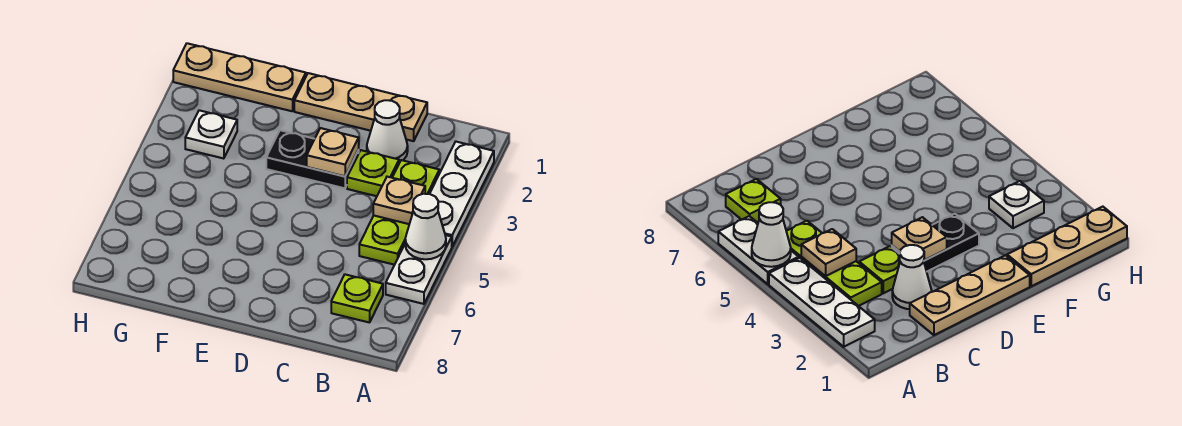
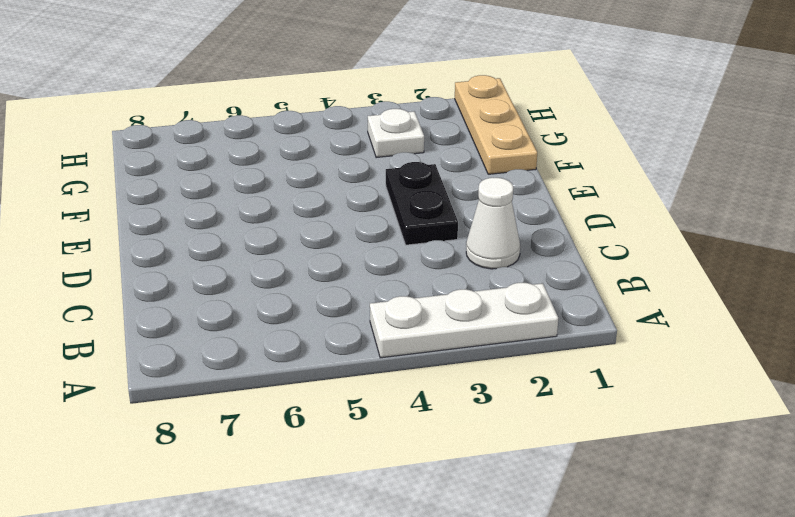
none -> white 1x2 plate [386,235,452,304]
none -> lime 1x3 plate [359,160,439,265]
none -> lime 1x1 plate [331,274,383,323]

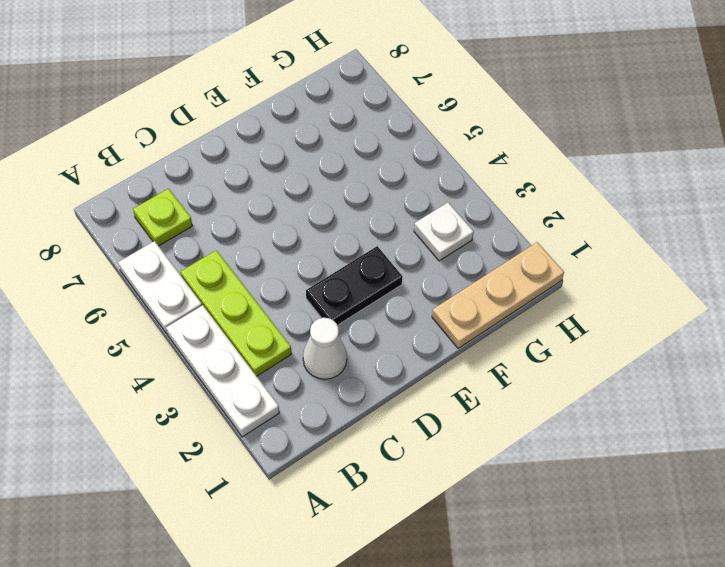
none -> tan 1x3 plate [294,73,427,141]
none -> lime 1x1 plate [347,150,399,196]
none -> white 1x1 cone [405,194,446,259]

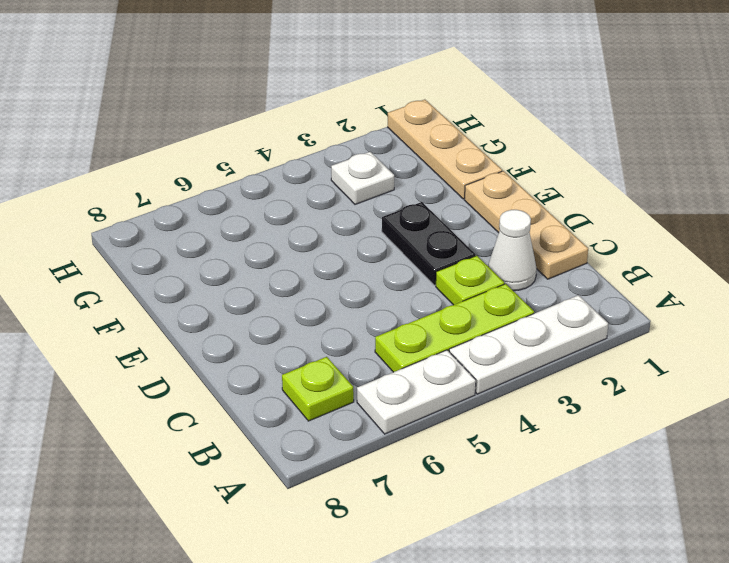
none -> white 1x1 cone [405,194,446,259]
none -> tan 1x1 plate [373,177,425,224]
none -> tan 1x1 plate [307,128,359,176]

